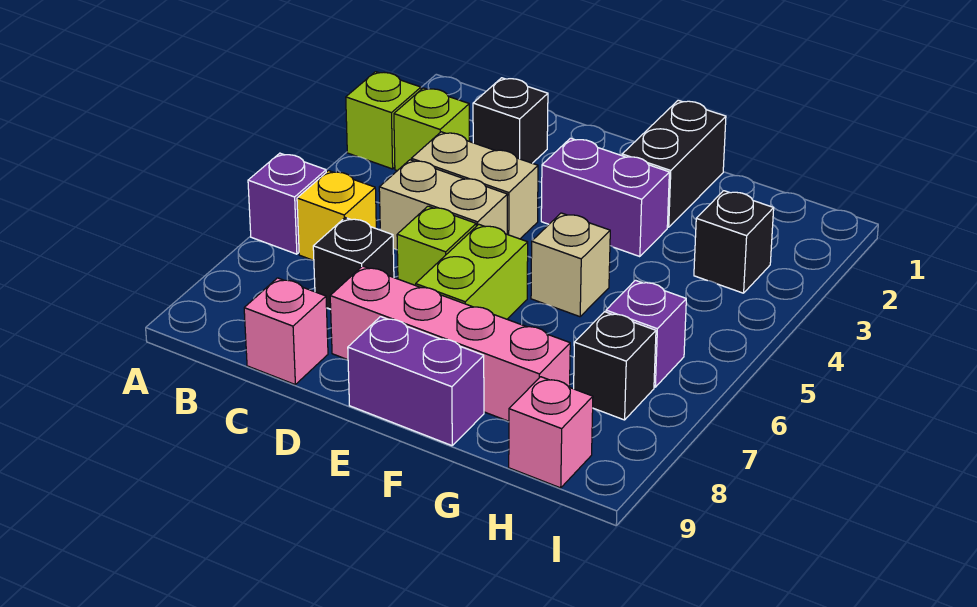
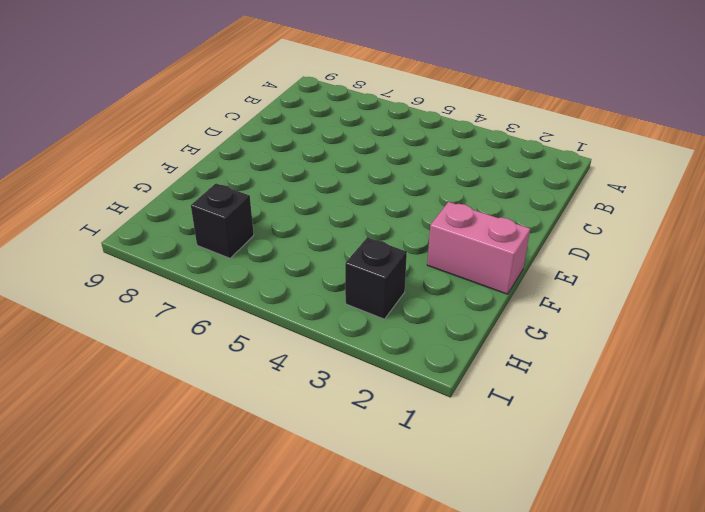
pink 1x2 brick [427,202,530,294] -> black 1x2 brick [622,100,726,227]
none -> lime 1x1 brick [346,72,421,169]
none -> purple 1x1 brick [248,153,326,254]
none -> lime 1x1 brick [394,88,469,171]

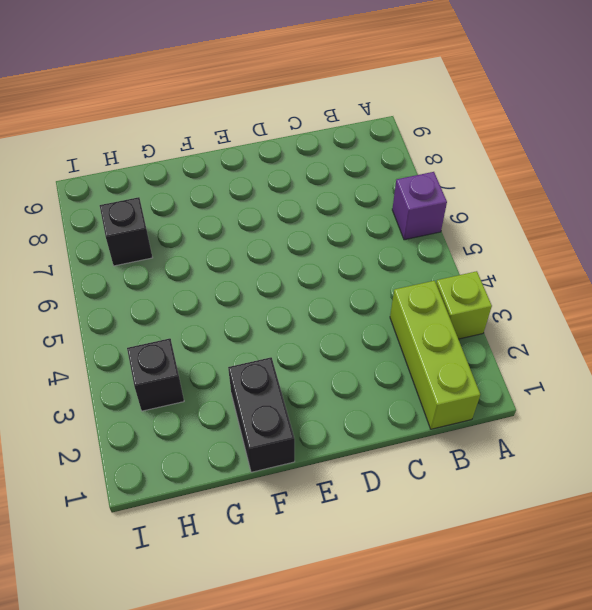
lime 1x3 brick [390,281,480,429] -> lime 1x1 brick [394,88,469,171]
none -> yellow 1x1 brick [297,171,376,261]
none -> black 1x1 brick [473,78,548,163]
none -> tan 1x2 brick [411,132,538,239]

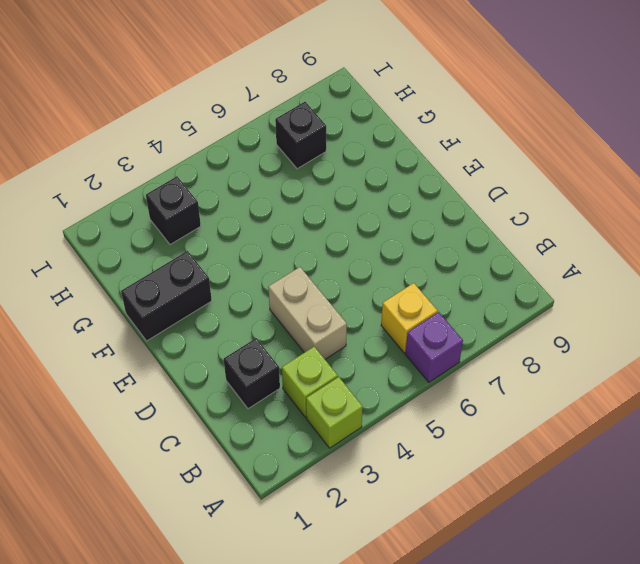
none -> tan 1x2 brick [379,160,508,250]
none -> black 1x1 brick [313,218,394,309]
none -> pink 1x1 brick [244,278,328,384]

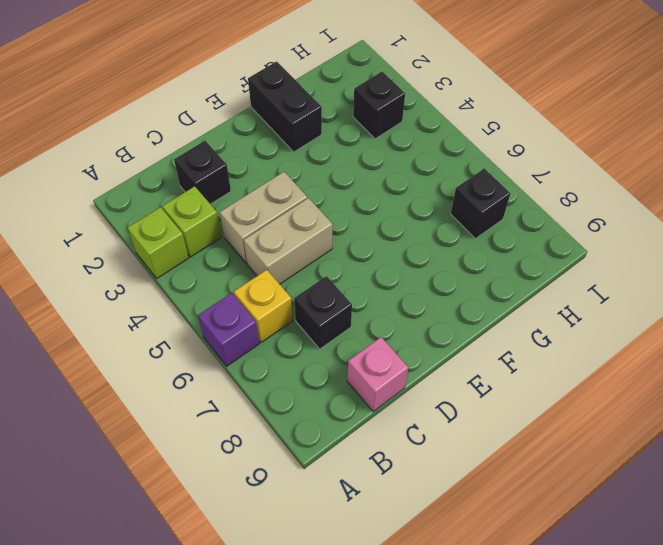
none -> lime 1x1 brick [397,206,476,285]
none -> pink 1x4 brick [330,266,570,421]
none -> purple 1x2 brick [541,138,669,257]

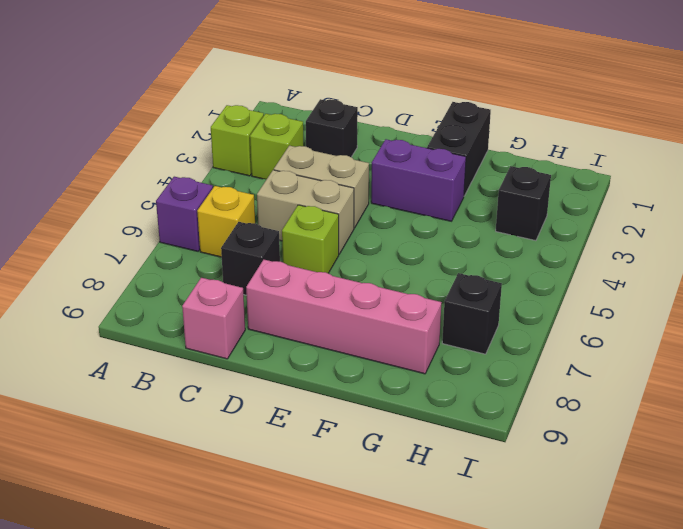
none -> lime 1x2 brick [416,224,528,319]
none -> purple 1x2 brick [348,317,484,446]
none -> tan 1x1 brick [531,213,610,317]

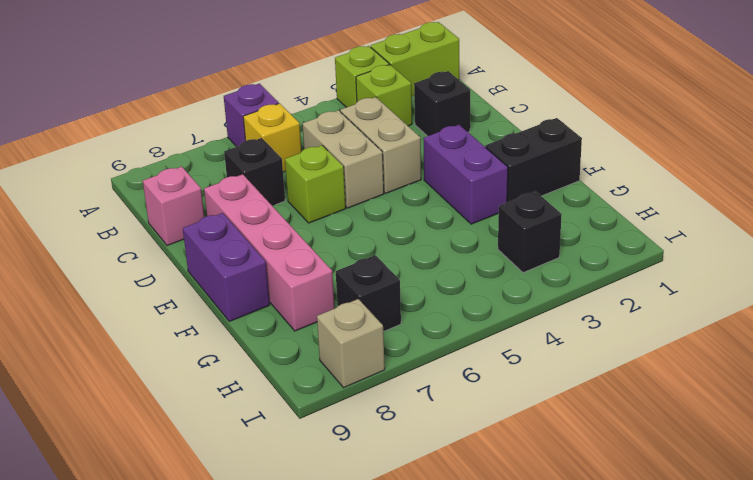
lime 1x2 brick [371,22,459,96] -> lime 1x2 brick moved to [416,224,528,319]
tan 1x1 brick [317,299,385,388] -> tan 1x1 brick moved to [531,213,610,317]
none -> purple 1x1 brick [606,280,686,387]
none -> pink 1x1 brick [509,377,593,488]

